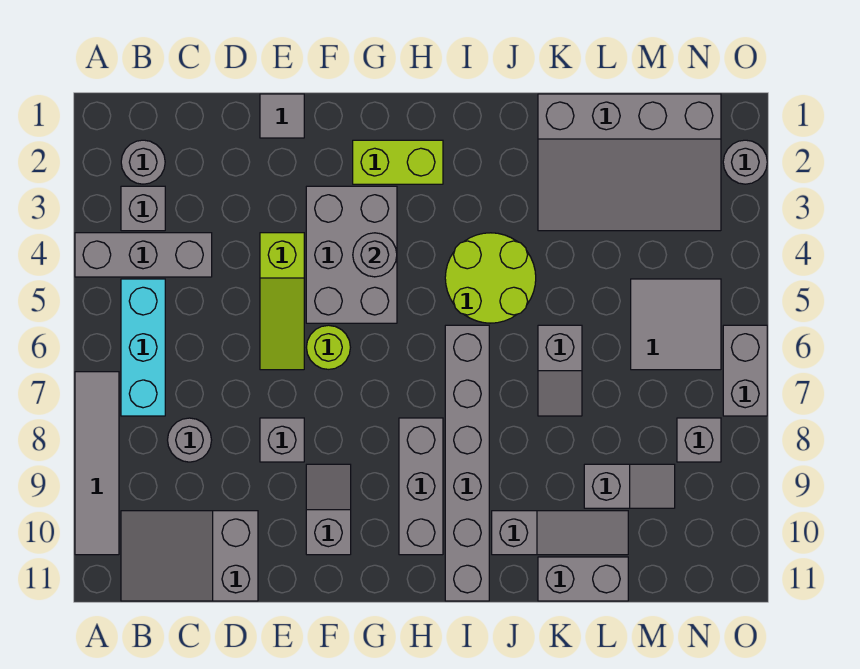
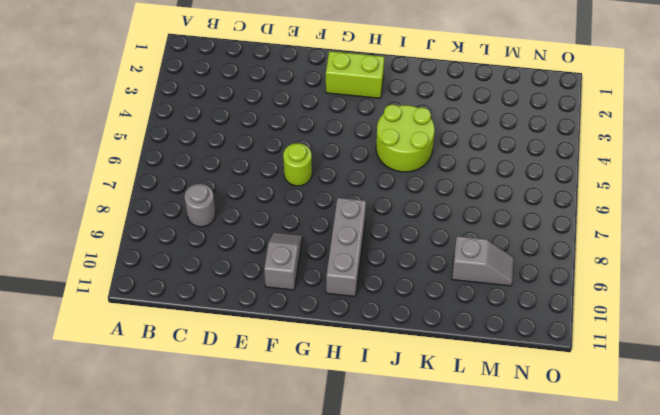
none -> grey 1x3 brick [75,233,212,277]
none -> grey 1x4 tile [75,372,119,555]
none -> grey 1x1 round brick [121,140,165,184]

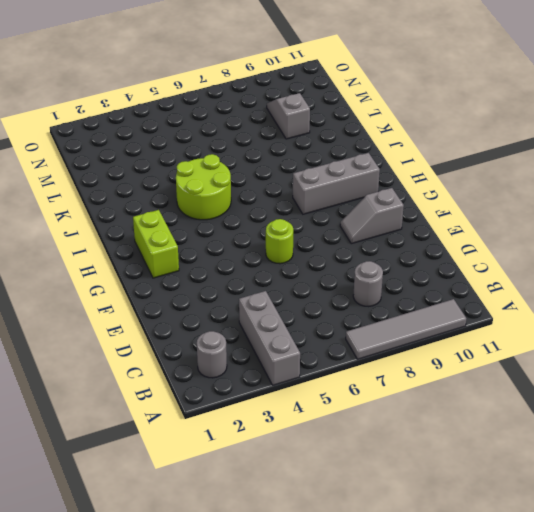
none -> grey 1x1 brick [121,186,165,231]
none -> cyan 1x3 brick [121,279,165,416]
none -> grey 2x3 slope [121,511,258,601]

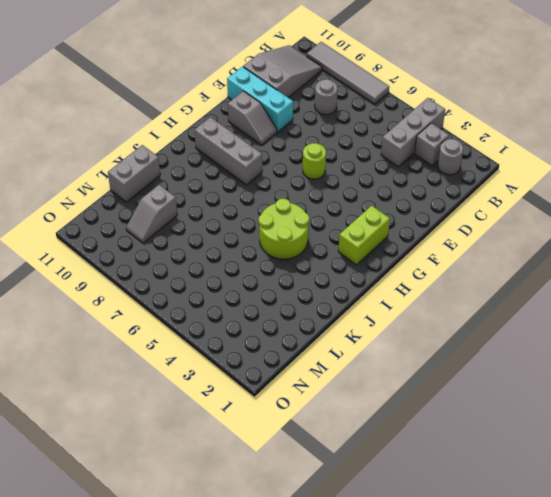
cyan 1x3 brick [227,67,293,132] -> cyan 1x3 brick moved to [121,279,165,416]
none -> grey 1x1 tile [260,94,304,138]
none -> lime 1x3 slope [260,233,304,370]
none -> grey 1x1 brick [260,418,304,462]

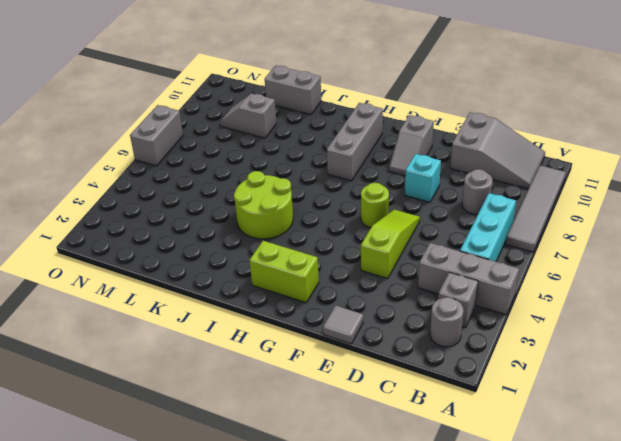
cyan 1x1 brick [405,154,441,202] -> grey 1x1 brick [260,418,304,462]
none -> grey 2x3 brick [306,186,397,323]
none -> grey 1x6 brick [445,325,489,601]
none -> grey 1x3 slope [492,511,628,555]

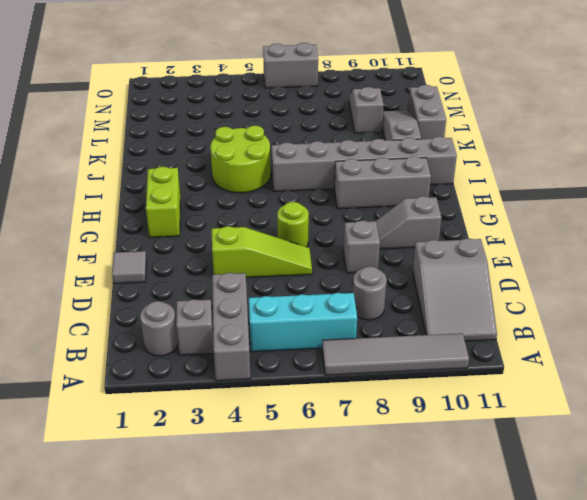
none -> grey 2x3 brick [306,186,397,323]
none -> grey 3x4 slope [538,94,721,231]
none -> grey 1x2 slope [538,325,582,416]

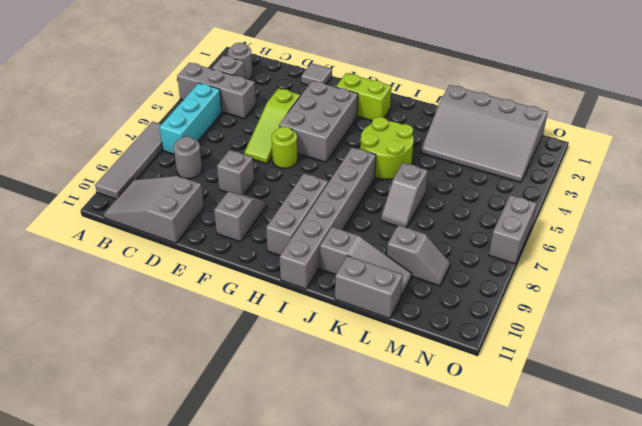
none -> grey 2x2 tile [631,279,721,370]
none -> grey 1x1 brick [677,418,721,462]
none -> grey 1x1 round brick [723,140,767,184]

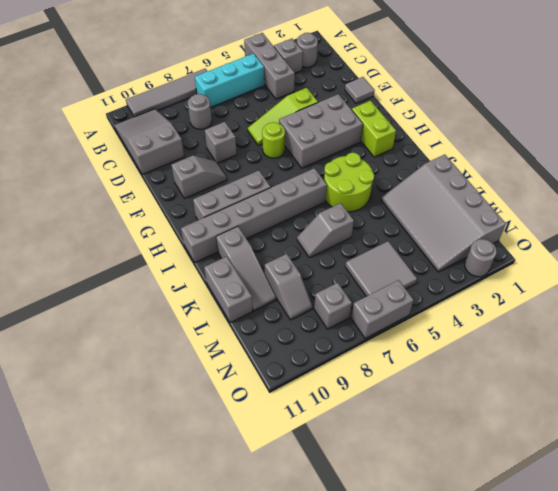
none -> grey 1x1 round brick [353,233,397,277]

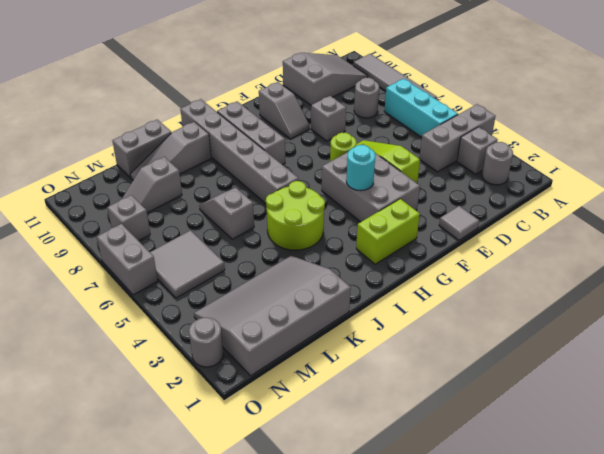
cyan 1x1 round brick [346,145,375,191] -> grey 1x1 round brick [353,233,397,277]

